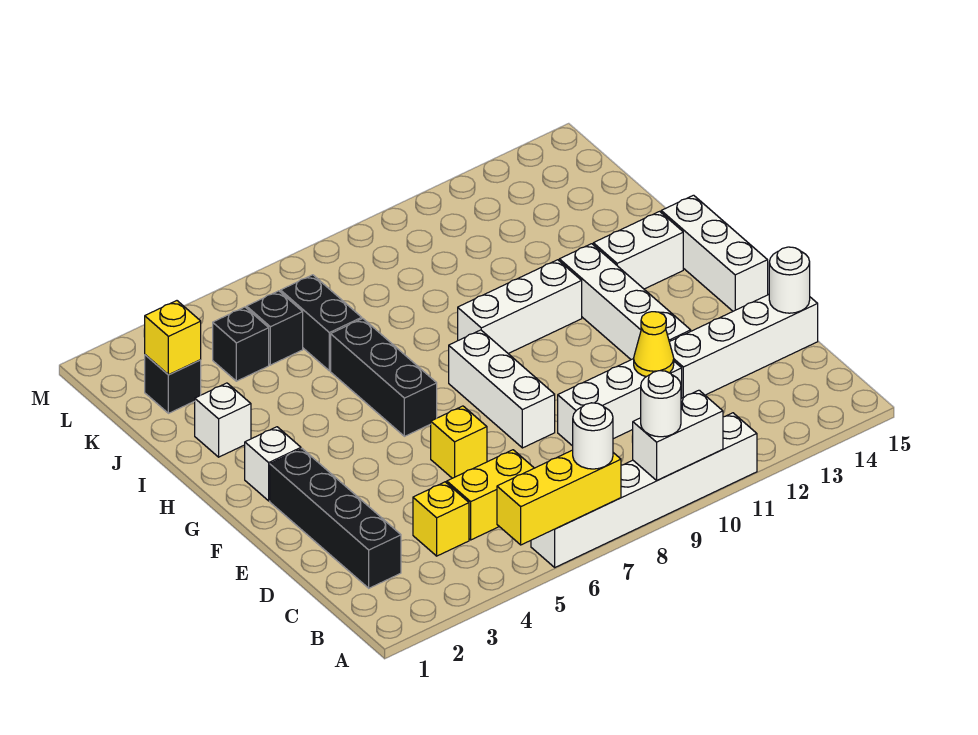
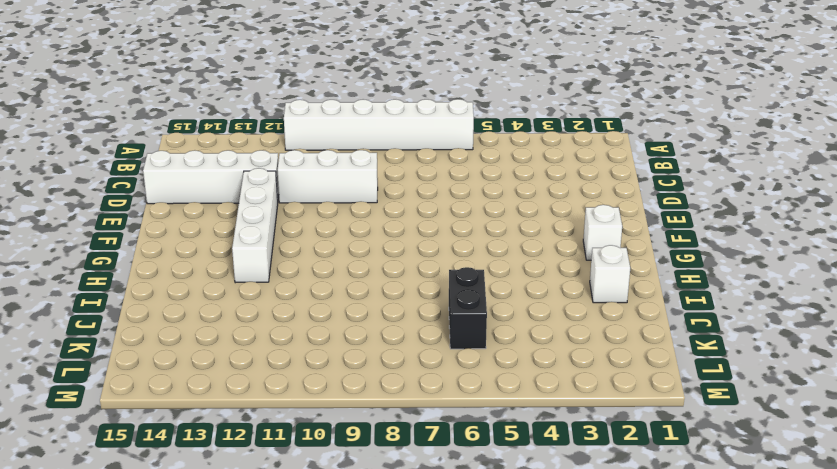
none -> black 1x4 brick [270,449,401,588]
none -> yellow 1x1 brick [413,482,469,556]
none -> yellow 1x2 brick [447,450,534,540]

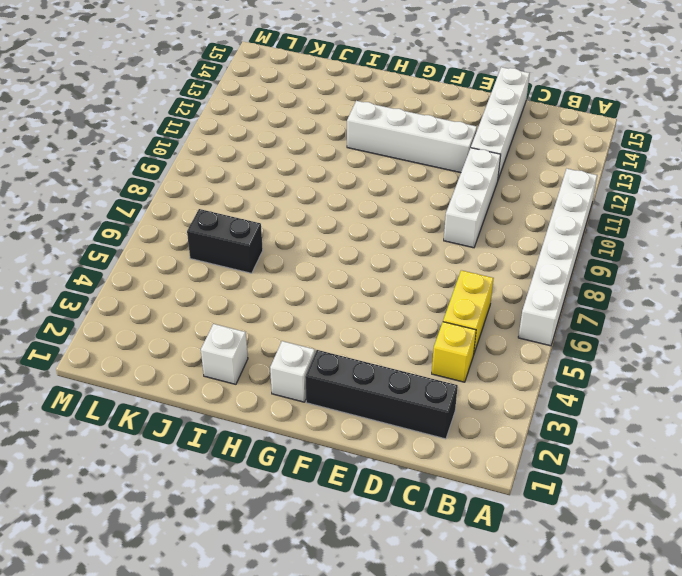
none -> yellow 1x1 brick [431,406,487,478]
none -> white 1x3 brick [449,330,555,448]
none -> white 1x3 brick [661,195,768,311]

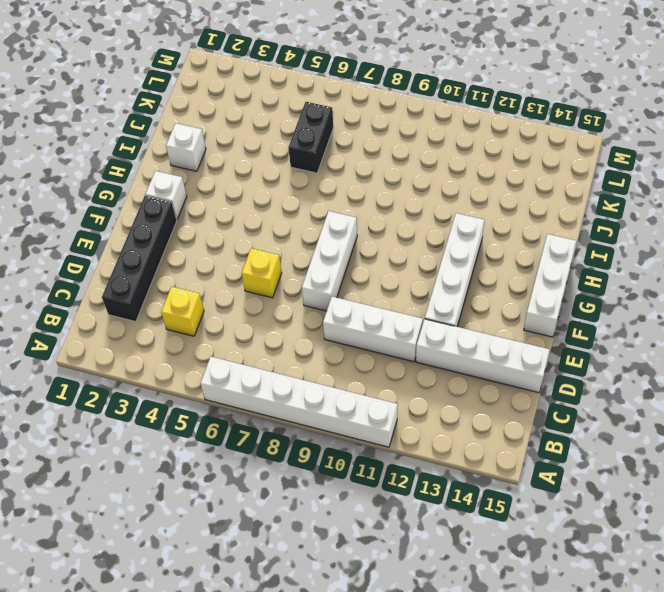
none -> yellow 1x2 brick [447,450,534,540]
none -> black 1x3 brick [331,319,437,436]
none -> white 1x3 brick [458,260,582,354]

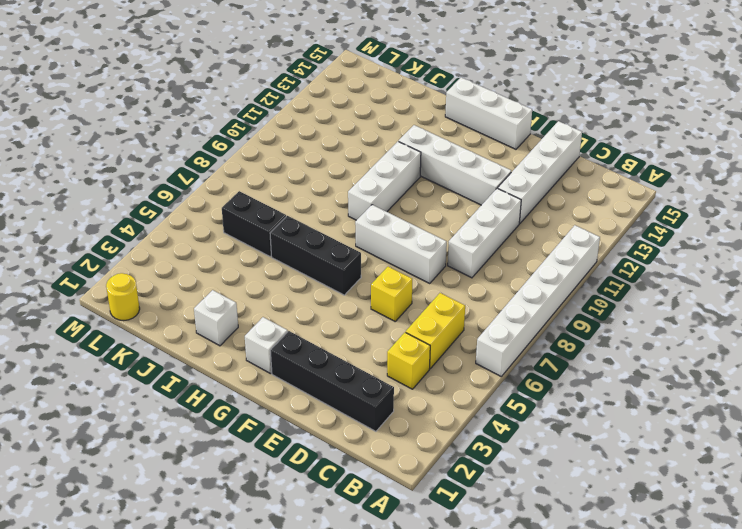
yellow 1x1 round brick [106,273,140,321] -> none
none -> white 1x2 brick [593,211,683,289]
none -> black 1x1 brick [145,355,201,413]
none -> black 1x1 brick [213,307,269,381]

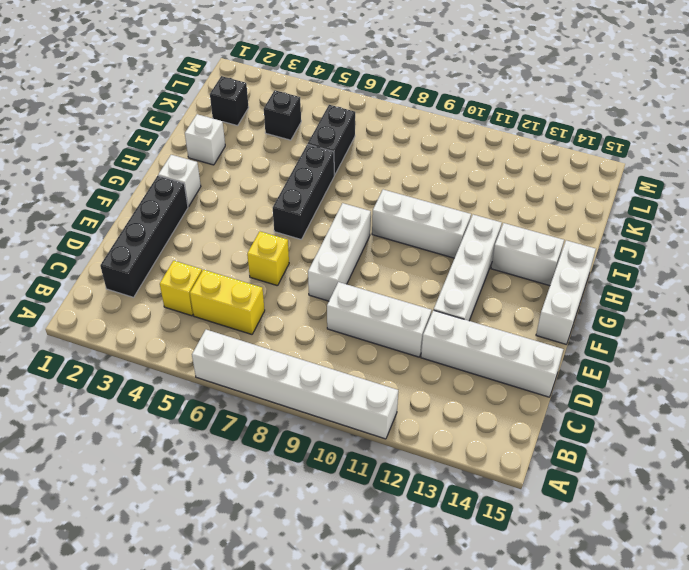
none -> black 1x1 brick [247,291,303,365]
none -> yellow 1x3 brick [497,450,621,545]
none -> white 1x2 brick [633,390,723,480]

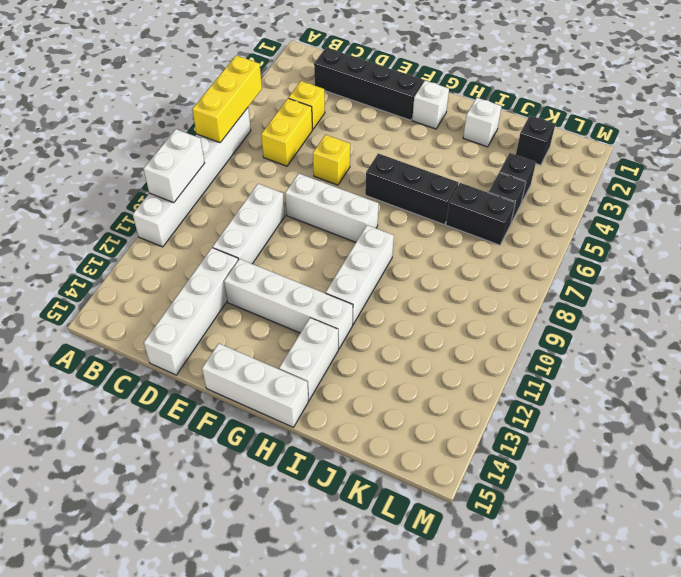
none -> yellow 1x1 cone [634,312,674,377]
none -> white 1x1 round brick [769,247,810,313]
none -> yellow 1x1 brick [145,301,201,375]

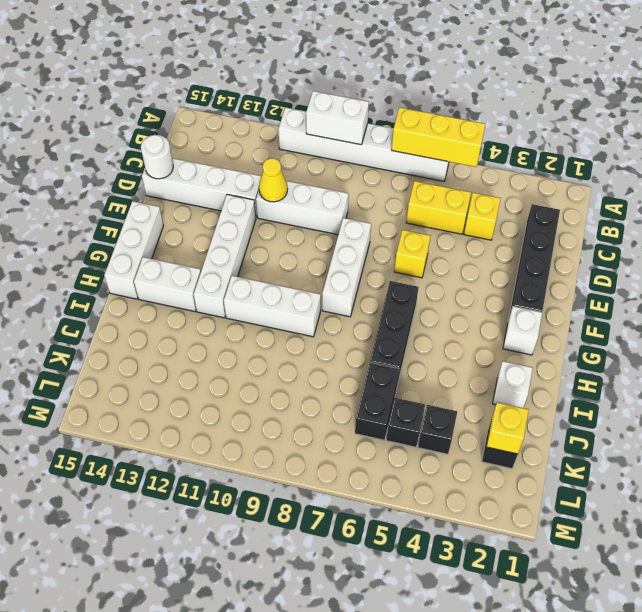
none -> white 1x1 round brick [573,403,613,469]
none -> white 1x1 round brick [641,371,681,437]

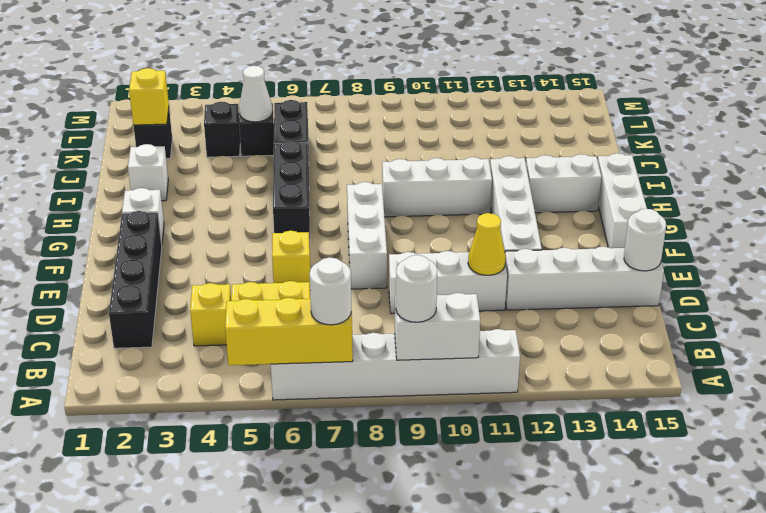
white 1x1 cone [239,66,273,122] -> none

